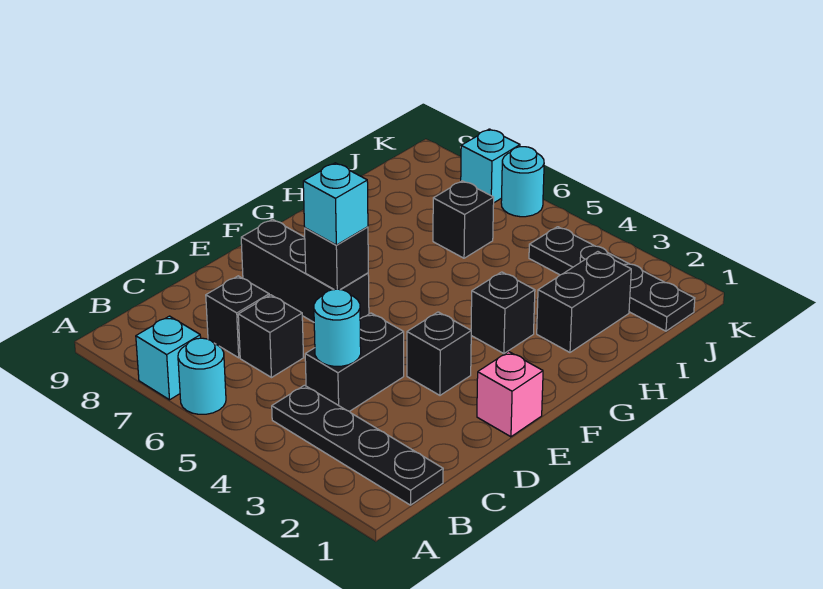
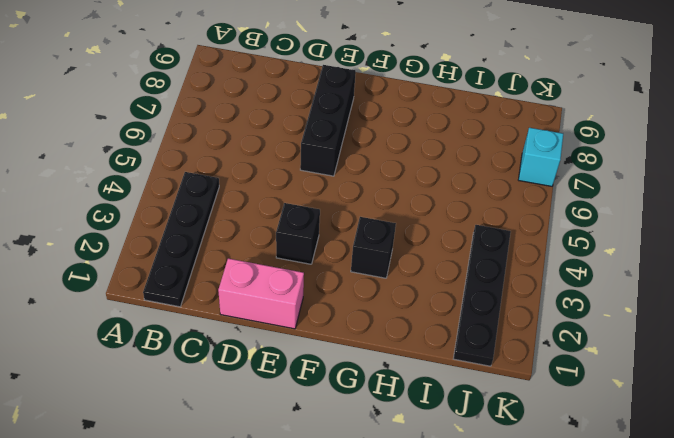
pink 1x2 brick [218,258,304,329] -> pink 1x1 brick [477,351,543,437]
none -> cyan 1x1 round brick [178,338,226,414]
none -> cyan 1x1 brick [136,316,201,400]
none -> black 1x2 brick [305,313,404,411]

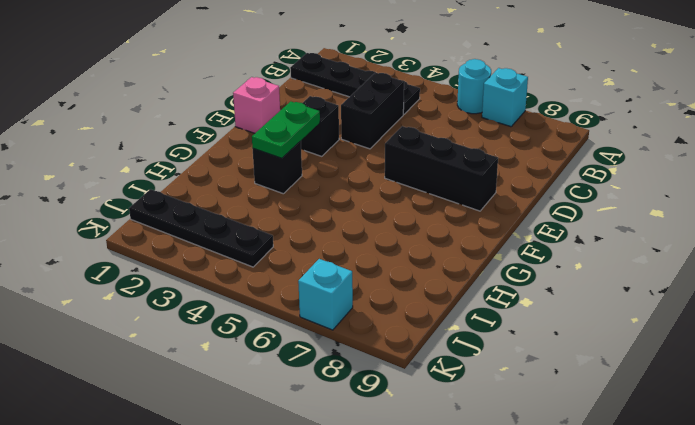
green 1x2 plate [252,101,320,158] -> none
none -> black 1x1 brick [238,295,304,378]
none -> black 1x1 brick [206,276,269,358]
none -> black 1x2 brick [537,252,631,352]

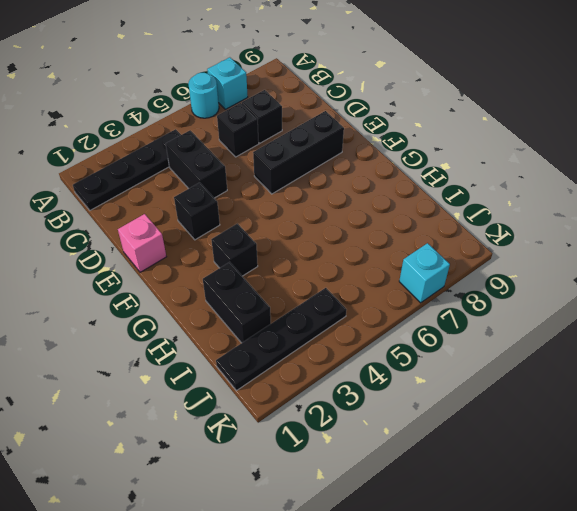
none -> black 1x1 brick [433,181,494,258]
none -> cyan 1x1 round brick [501,147,544,217]
none -> cyan 1x1 round brick [314,289,361,366]

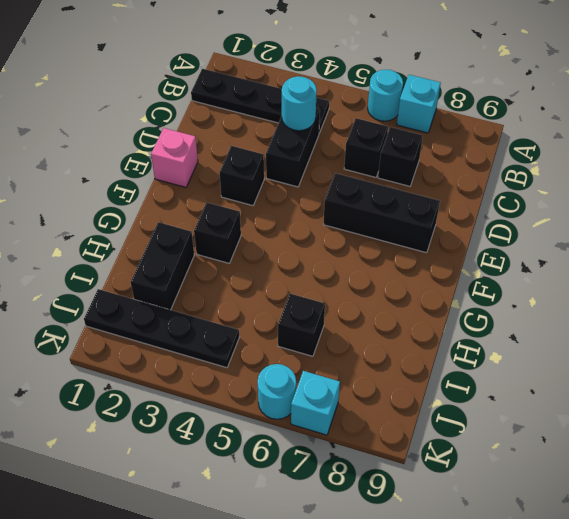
none -> black 1x1 brick [305,227,368,290]
none -> cyan 1x1 brick [303,163,368,245]

